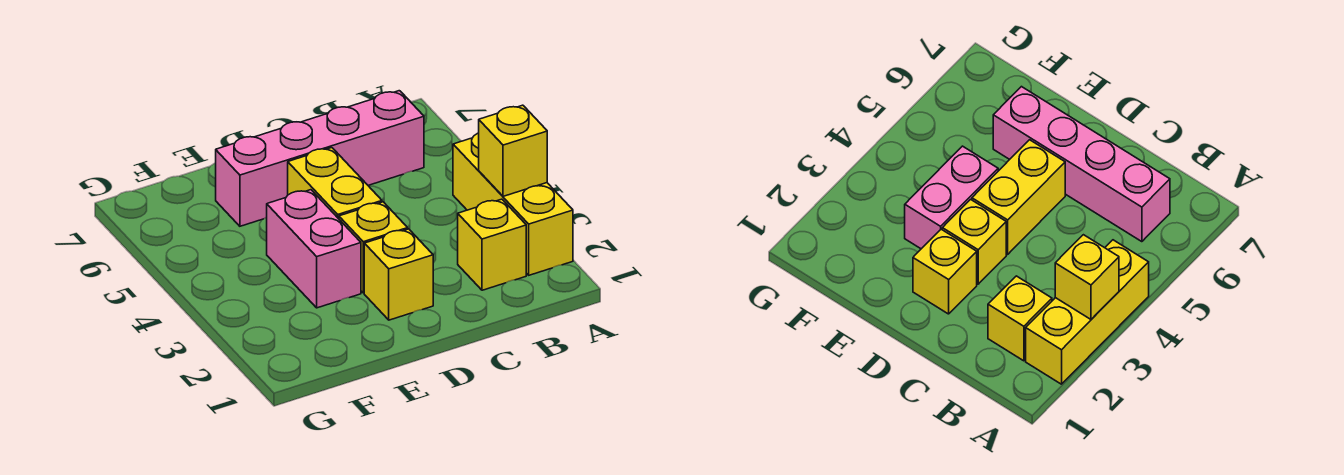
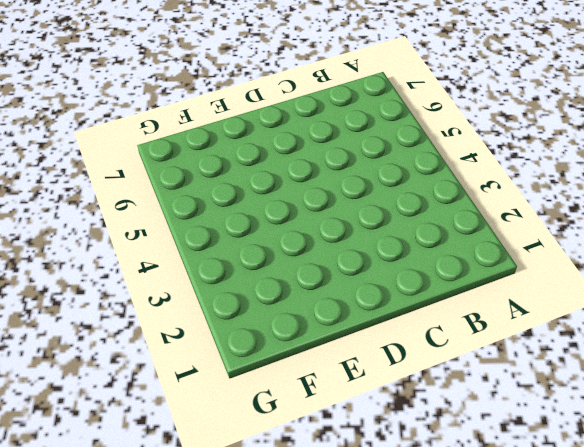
none -> yellow 1x3 brick [453,133,573,275]
none -> yellow 1x1 brick [458,199,526,290]

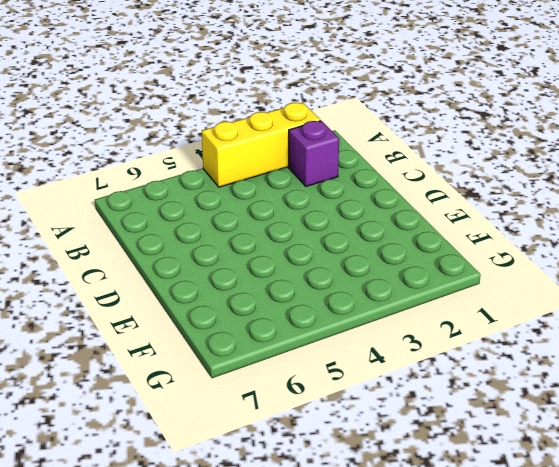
purple 1x1 brick [289,121,339,186] -> yellow 1x1 brick [458,199,526,290]
none -> pink 1x4 brick [216,91,424,226]
none -> yellow 1x1 brick [364,229,433,320]

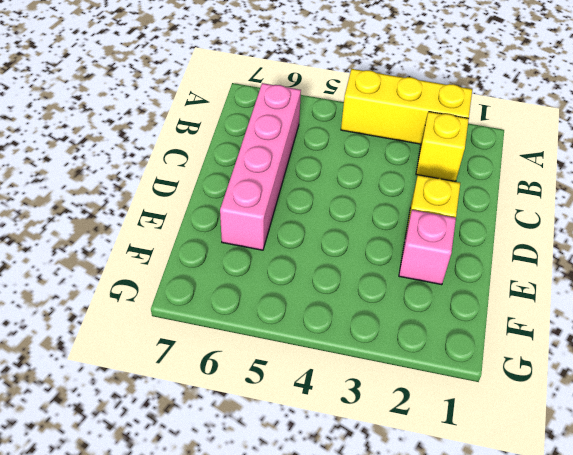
pink 1x1 brick [399,210,456,285] -> none
none -> yellow 1x1 brick [339,202,408,293]
none -> yellow 1x2 brick [288,148,382,219]

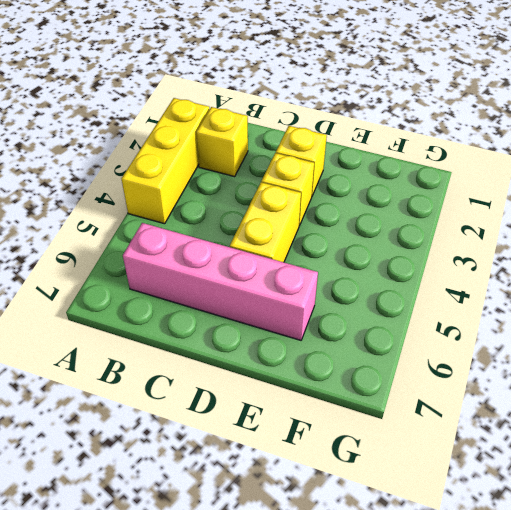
none -> pink 1x2 brick [267,190,361,308]
none -> yellow 1x1 brick [479,105,547,196]

